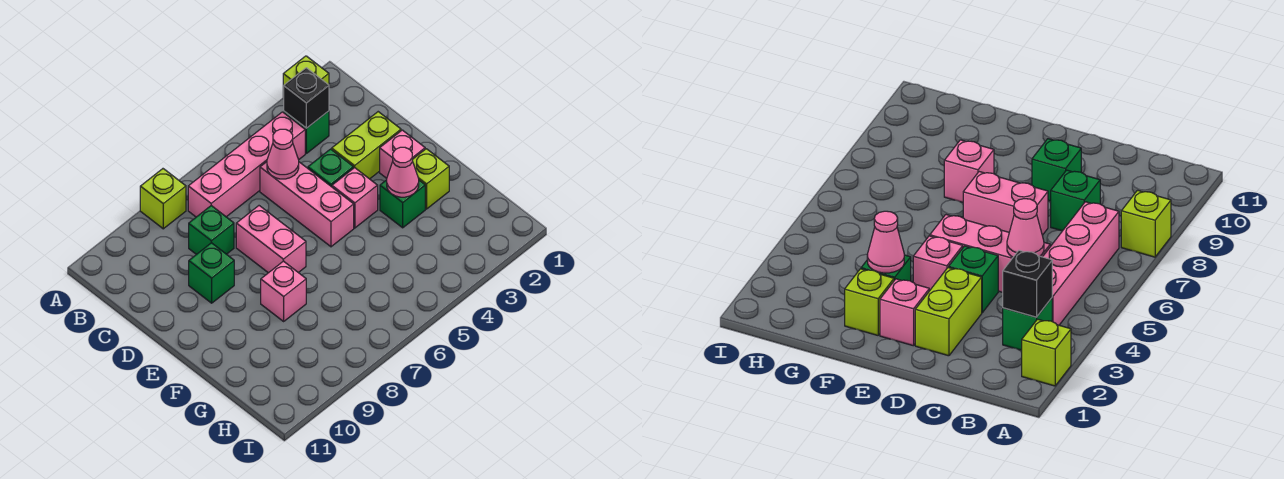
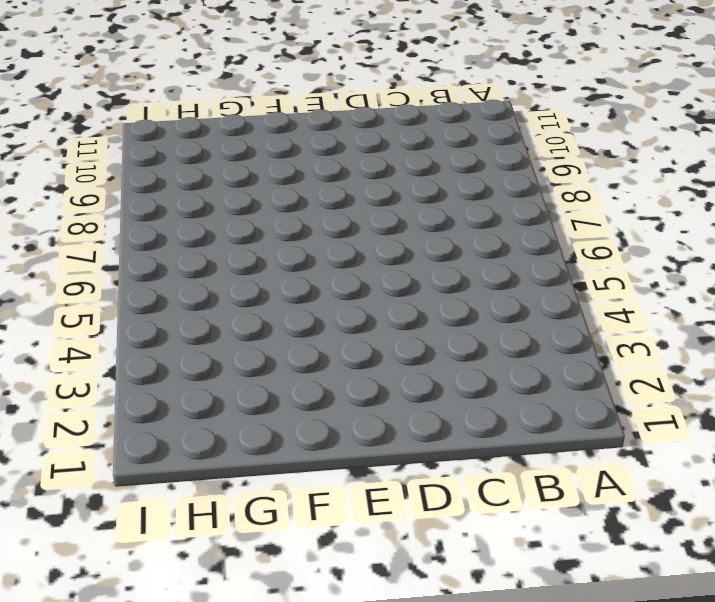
none -> lime 1x1 brick [283,56,329,99]
none -> lime 1x1 brick [140,169,186,229]
none -> green 1x1 brick [284,111,329,153]

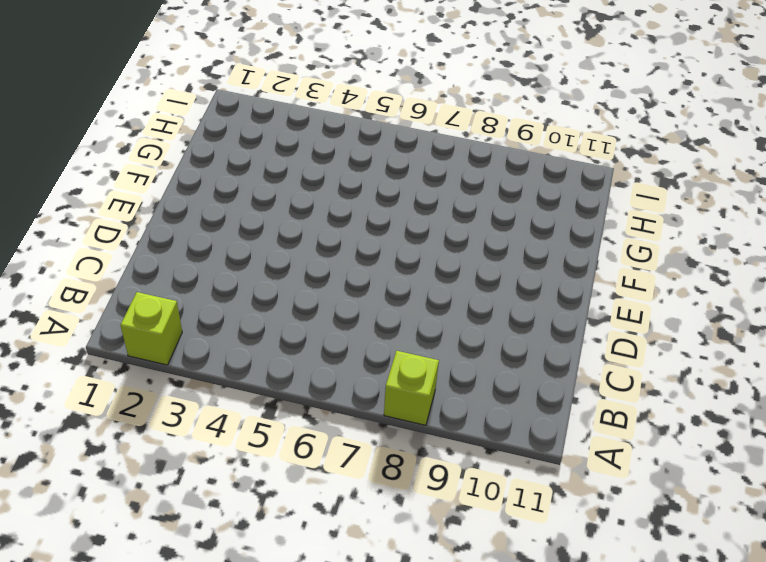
none -> green 1x1 brick [284,111,329,153]
none -> pink 1x4 brick [188,112,305,217]
none -> pink 1x3 brick [260,162,354,247]

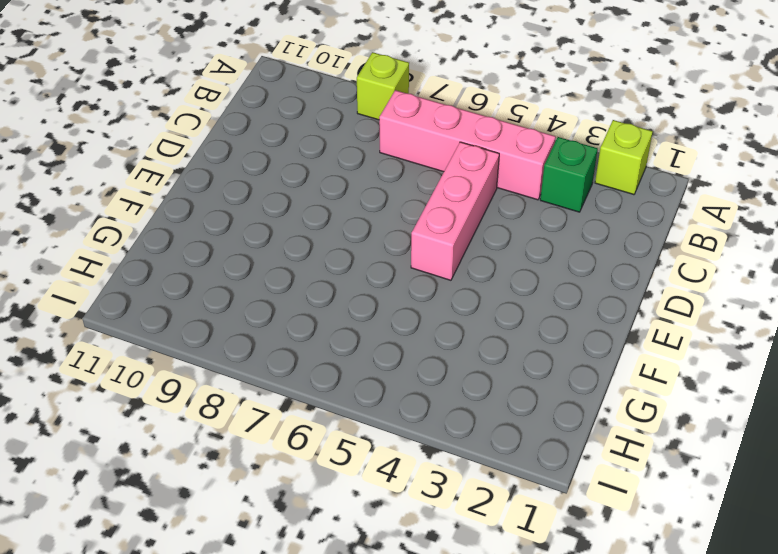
none -> green 1x1 brick [189,206,234,255]
none -> lime 1x2 brick [332,112,401,179]
none -> green 1x1 brick [308,149,353,187]

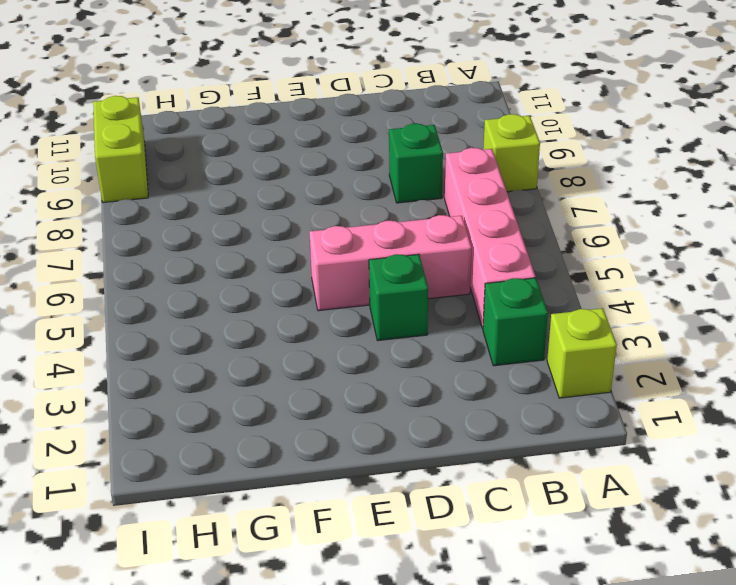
lime 1x2 brick [93,96,148,203] -> lime 1x2 brick moved to [332,112,401,179]
none -> pink 1x2 brick [236,206,306,273]
none -> green 1x1 brick [189,243,234,303]
none -> pink 1x1 brick [380,130,425,178]

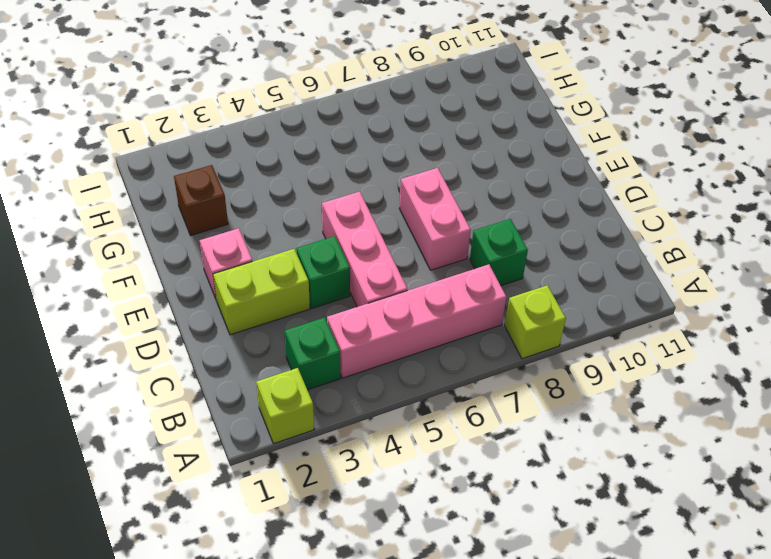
brown 1x1 brick [174,165,228,235] -> none
none -> green 1x1 brick [189,243,234,303]
none -> pink 1x1 brick [332,168,378,228]
none -> lime 1x1 brick [412,149,449,209]

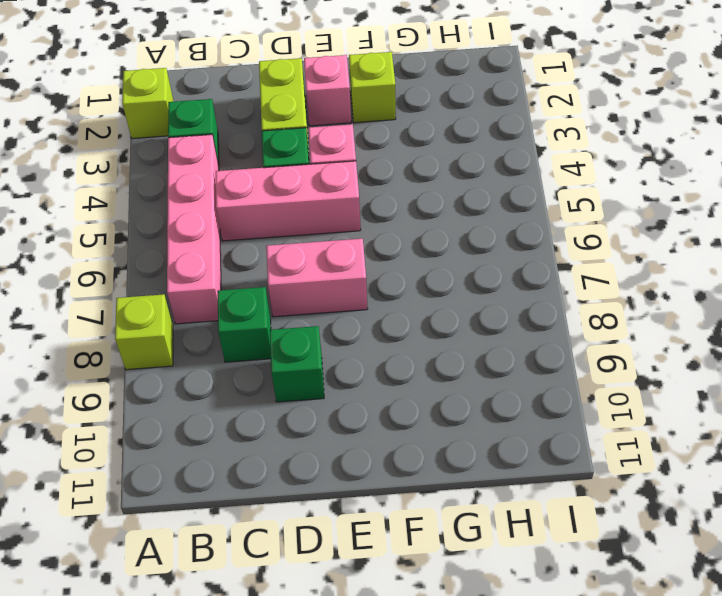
none -> green 1x1 brick [380,180,425,228]
none -> pink 1x1 brick [261,261,306,321]
none -> black 1x1 brick [284,68,329,128]

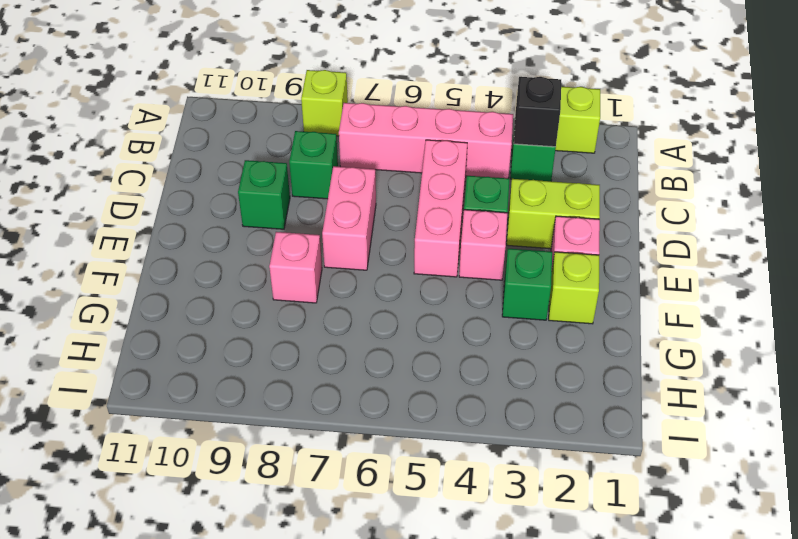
none -> pink 1x1 cone [267,129,299,179]
none -> pink 1x1 cone [387,147,419,197]

